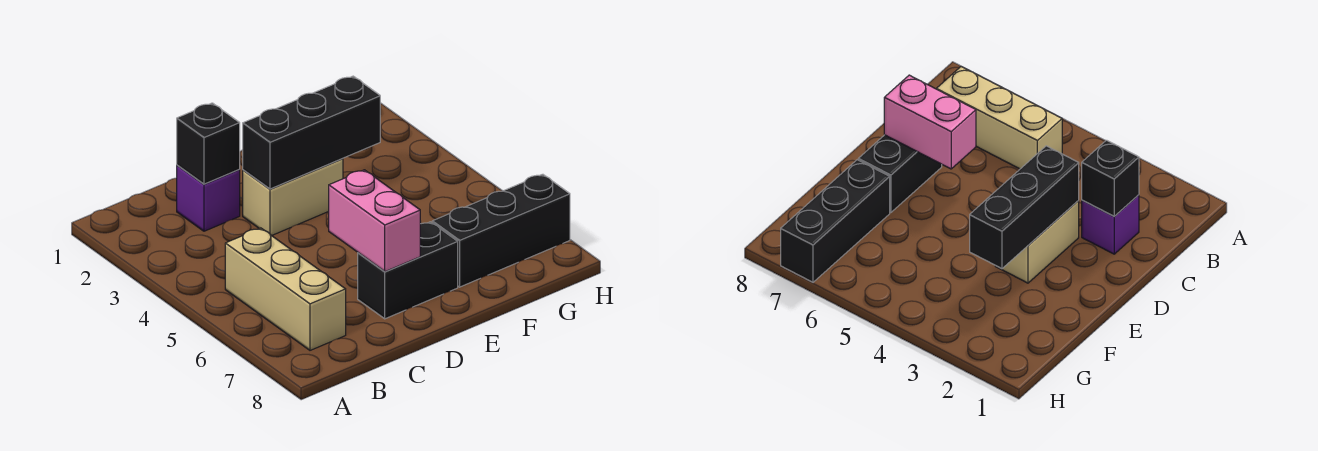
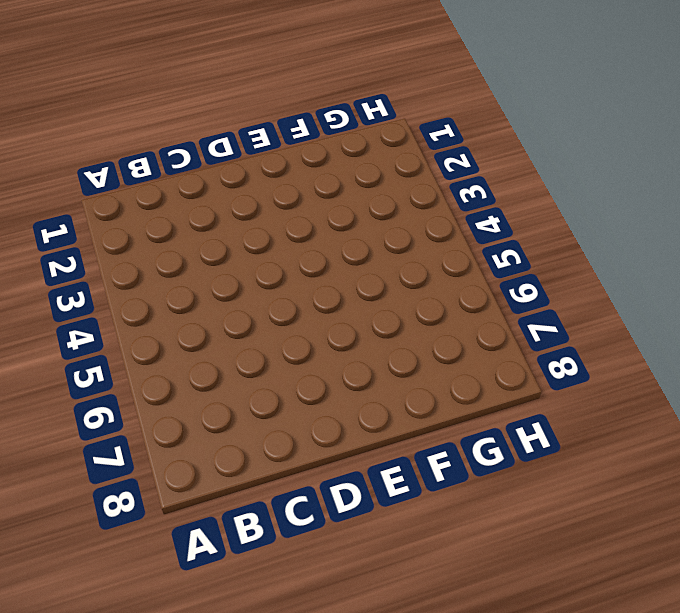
none -> tan 1x3 brick [225,228,346,350]
none -> purple 1x1 brick [177,165,240,231]

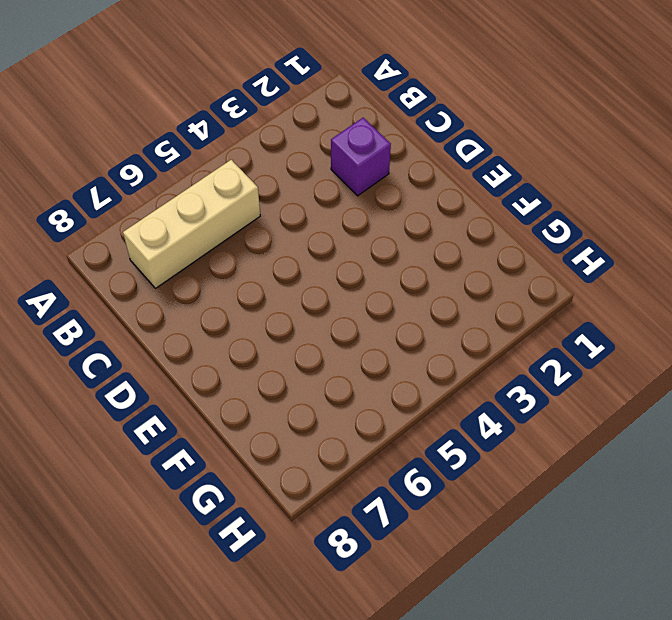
none -> tan 1x2 brick [243,159,343,236]
none -> black 1x2 brick [358,222,458,319]

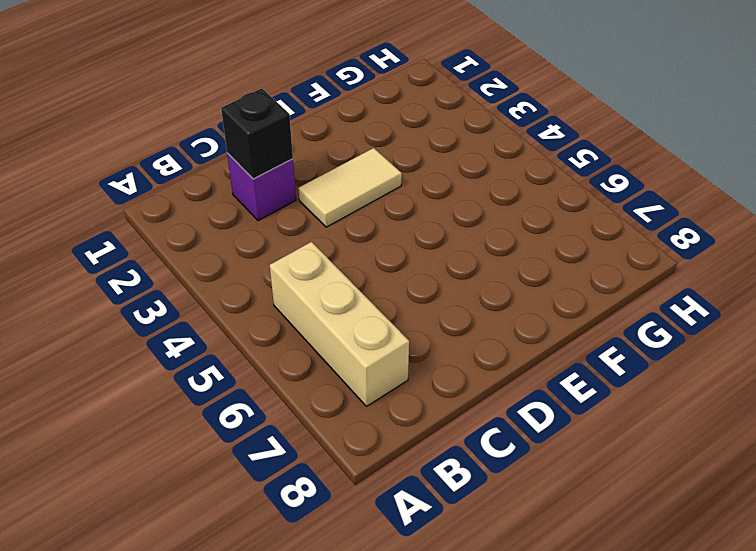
tan 1x2 tile [298,148,402,227] -> tan 1x2 brick [243,159,343,236]
none -> black 1x2 brick [358,222,458,319]
none -> black 1x3 brick [432,174,570,287]

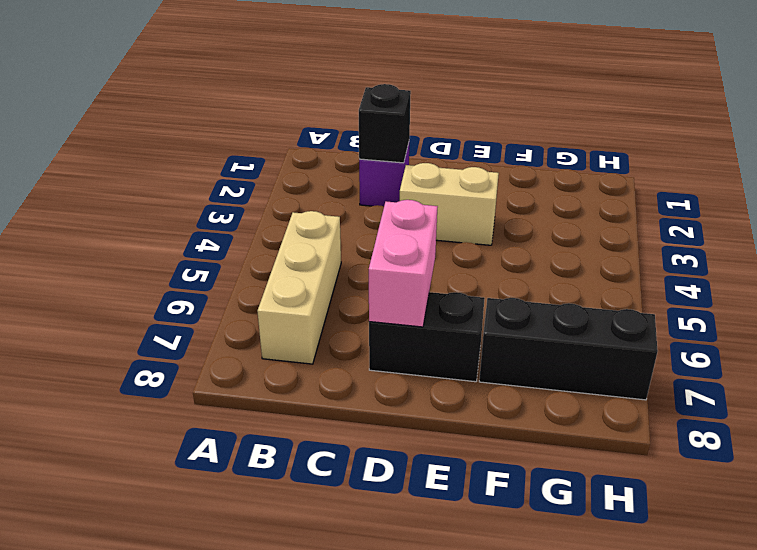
none -> black 1x3 brick [243,76,380,189]

